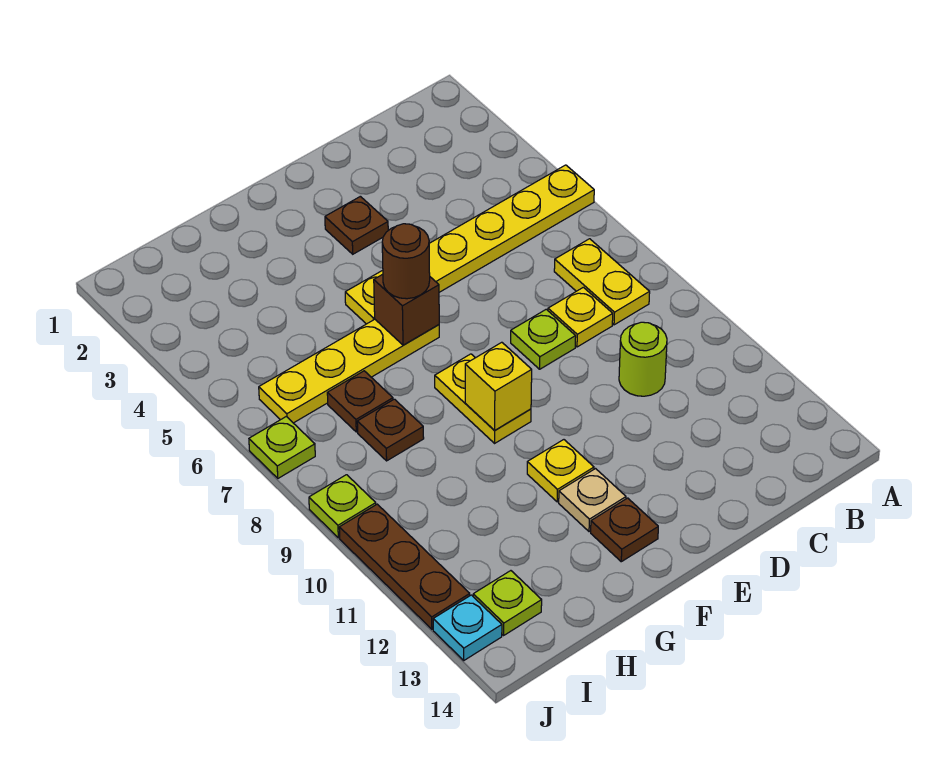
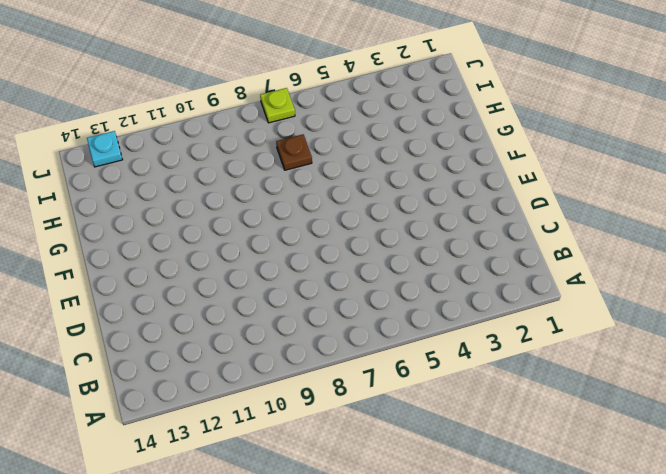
none -> yellow 1x6 plate [345,165,594,324]
none -> yellow 1x2 plate [554,239,650,325]
none -> yellow 1x1 plate [548,287,613,347]

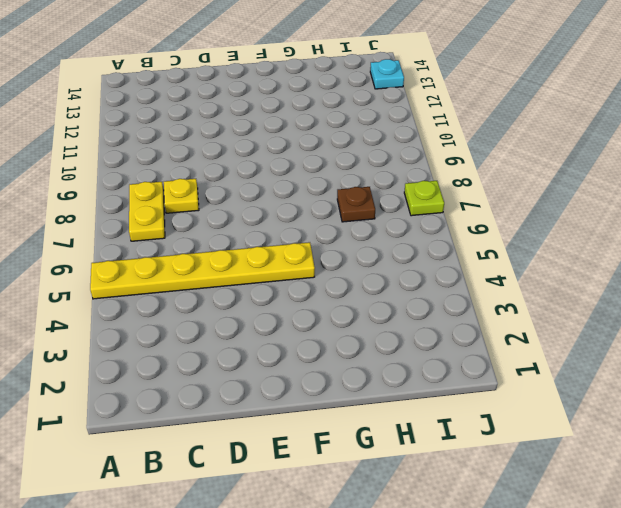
none -> lime 1x1 round brick [619,322,667,396]
none -> lime 1x1 plate [511,309,576,369]
none -> brown 1x1 plate [325,196,388,254]

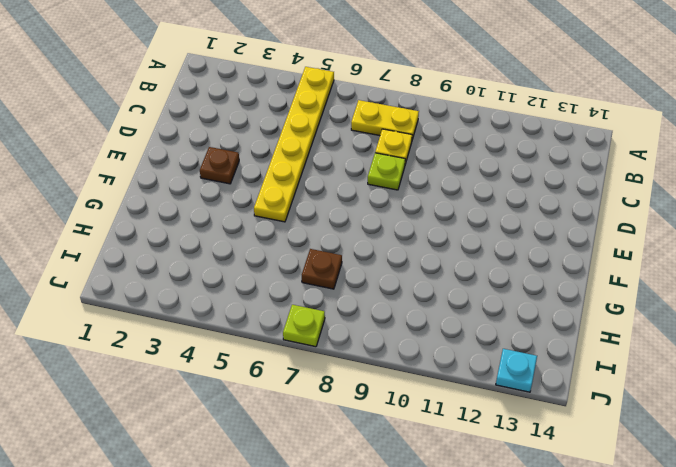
none -> lime 1x1 round brick [619,322,667,396]
none -> yellow 1x4 plate [259,319,439,423]
none -> yellow 1x2 plate [435,354,531,443]

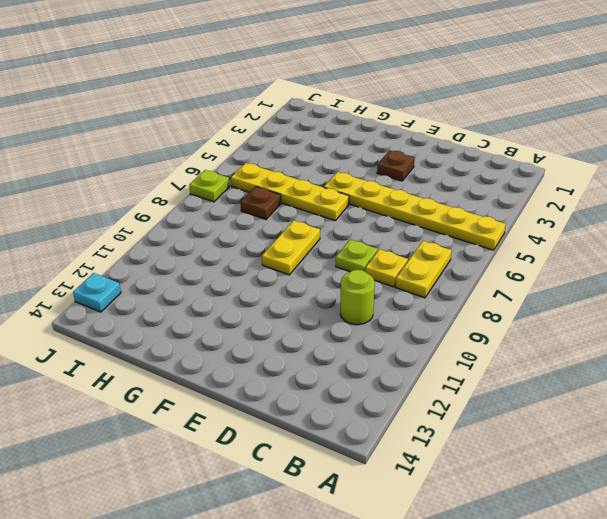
none -> yellow 1x1 plate [527,440,594,502]
none -> tan 1x1 plate [559,469,626,532]
none -> brown 1x1 plate [591,498,658,562]

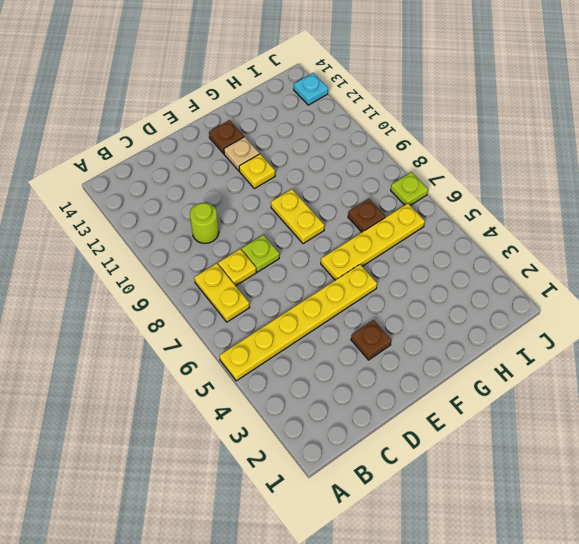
none -> brown 1x1 plate [357,399,424,461]
none -> lime 1x1 plate [473,571,542,635]
none -> lime 1x1 plate [309,475,376,538]

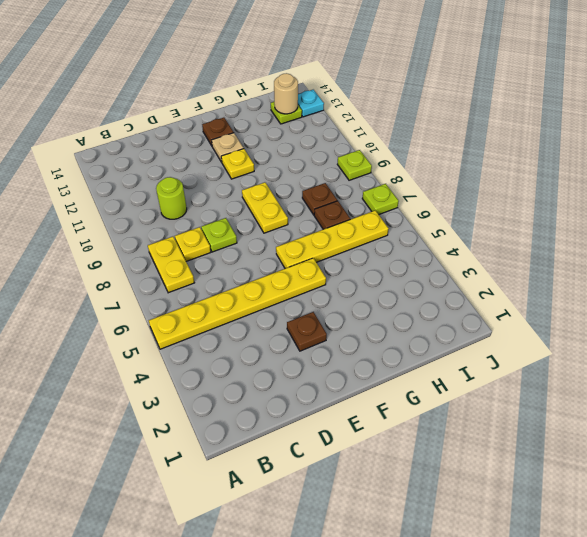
tan 1x1 round brick [274,73,298,114] -> none
none -> brown 1x3 plate [339,504,470,629]
none -> brown 1x1 brick [374,274,439,345]
none -> yellow 1x1 brick [465,342,532,430]

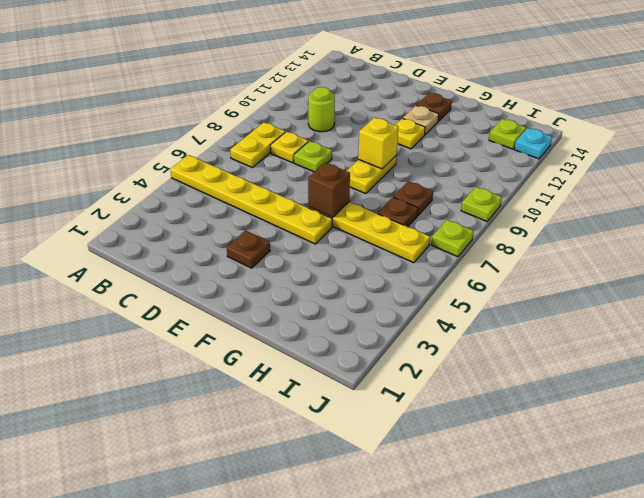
none -> brown 1x3 plate [339,504,470,629]
none -> brown 1x1 round brick [382,224,430,299]

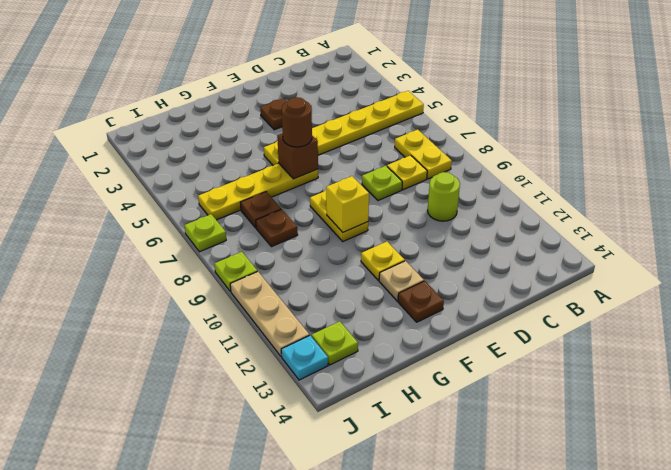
tan 1x3 plate [230,271,309,357] -> brown 1x3 plate [339,504,470,629]

